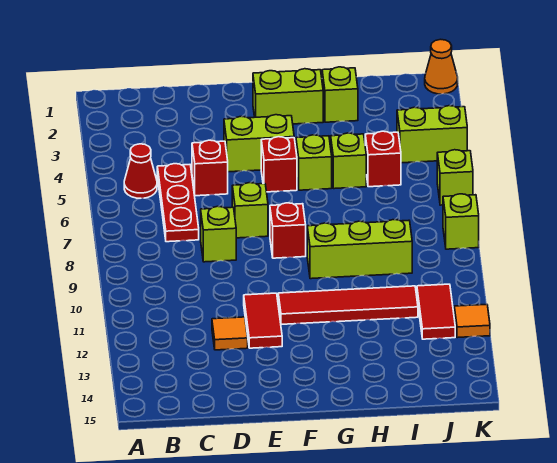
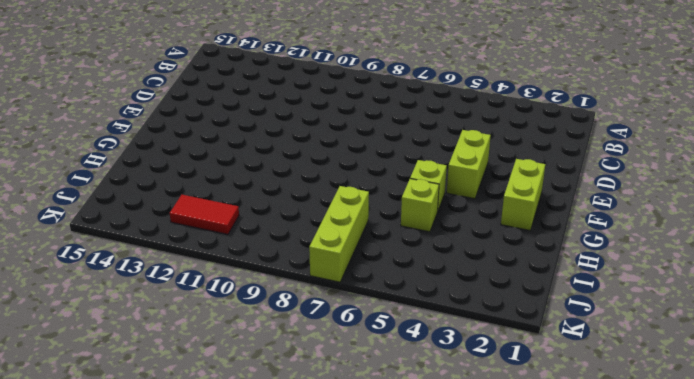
lime 1x3 brick [309,186,369,282] -> lime 1x3 brick moved to [307,220,412,279]
none -> red 1x1 cone [124,144,157,198]
none -> red 1x3 plate [157,164,199,242]
none -> red 1x1 brick [192,140,228,196]

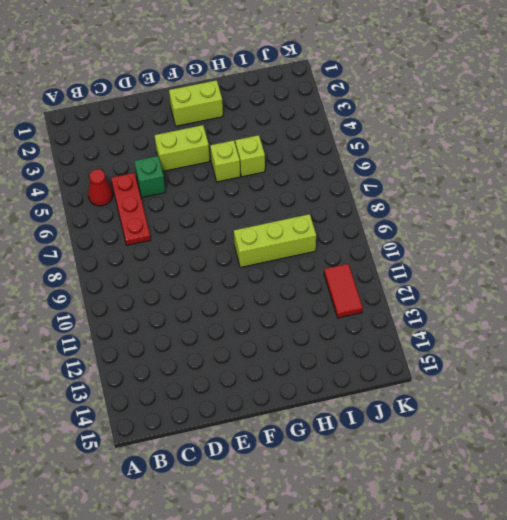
green 1x1 brick [134,156,165,197] -> red 1x1 brick [192,140,228,196]
none -> lime 1x1 brick [201,206,236,262]
none -> orange 1x1 tile [212,317,248,350]
none -> lime 1x1 brick [232,183,268,238]

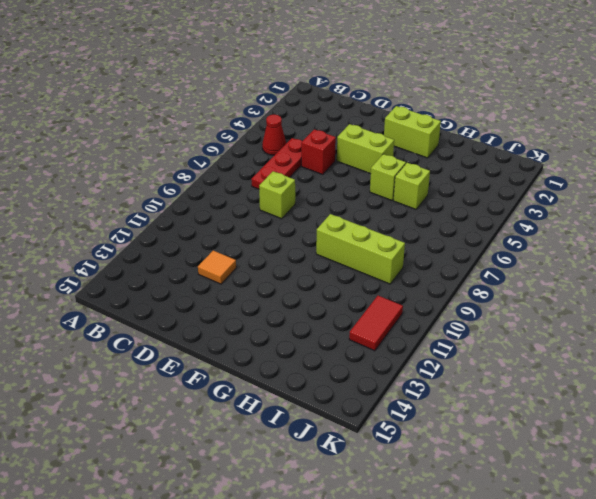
none -> lime 1x1 brick [232,183,268,238]
none -> red 1x2 tile [244,293,282,348]
none -> red 1x1 brick [261,137,297,192]

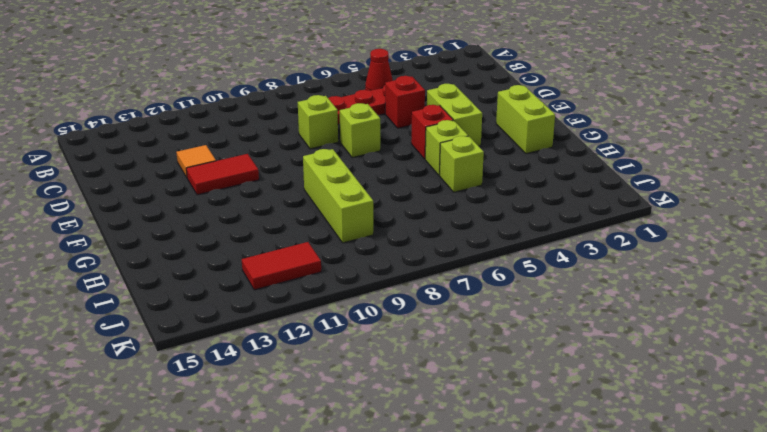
none -> red 1x1 brick [270,203,306,258]
none -> red 1x4 tile [278,286,418,324]
none -> lime 1x1 brick [322,67,358,122]

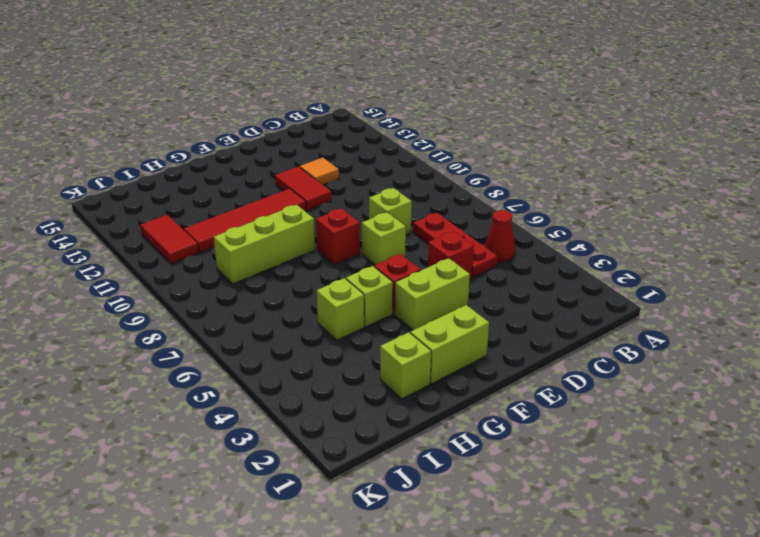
none -> red 1x1 brick [365,131,401,187]
none -> lime 1x2 brick [397,106,467,163]
none -> orange 1x1 cone [425,39,458,94]

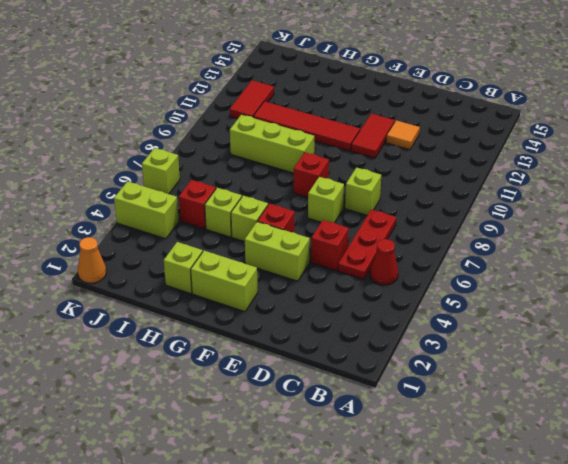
none -> lime 1x1 brick [443,194,479,249]
none -> orange 1x1 tile [454,304,490,338]

